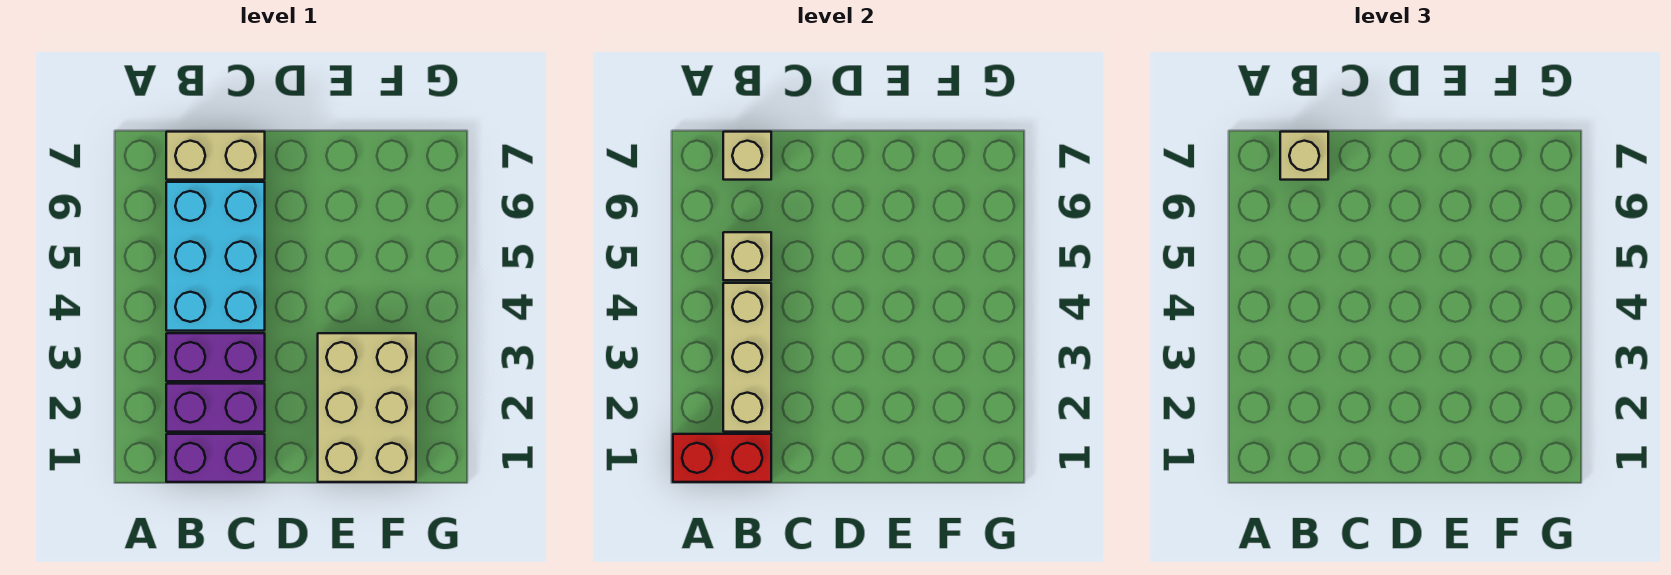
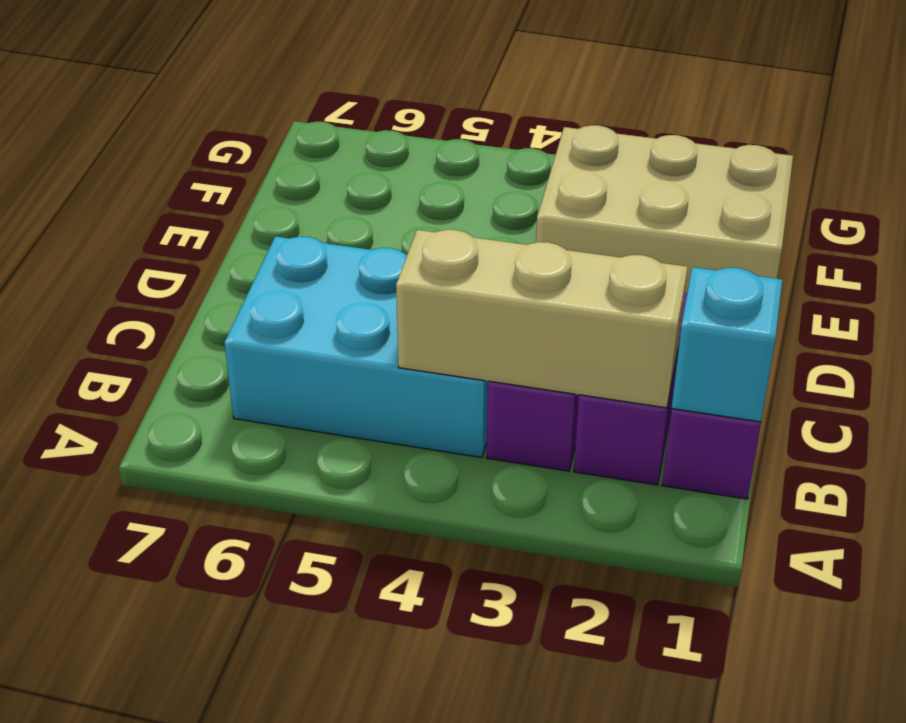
cyan 1x1 brick [671,267,782,422] -> red 1x2 brick [673,434,771,482]
none -> tan 1x2 brick [166,132,265,180]
none -> tan 1x1 brick [723,232,771,280]

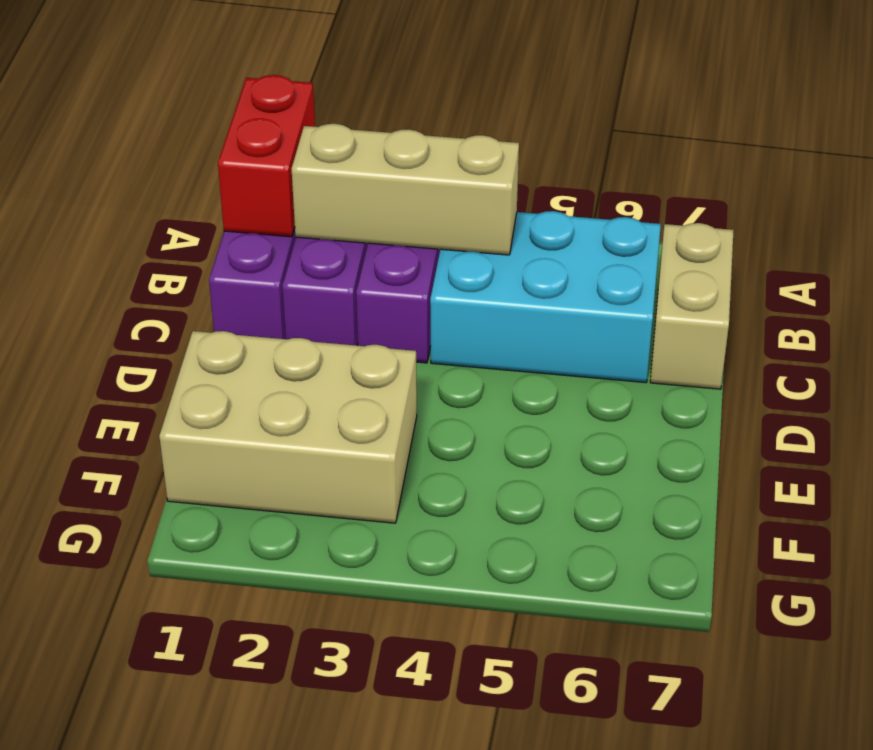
none -> tan 1x1 brick [723,232,771,280]
none -> tan 1x1 brick [723,132,771,180]

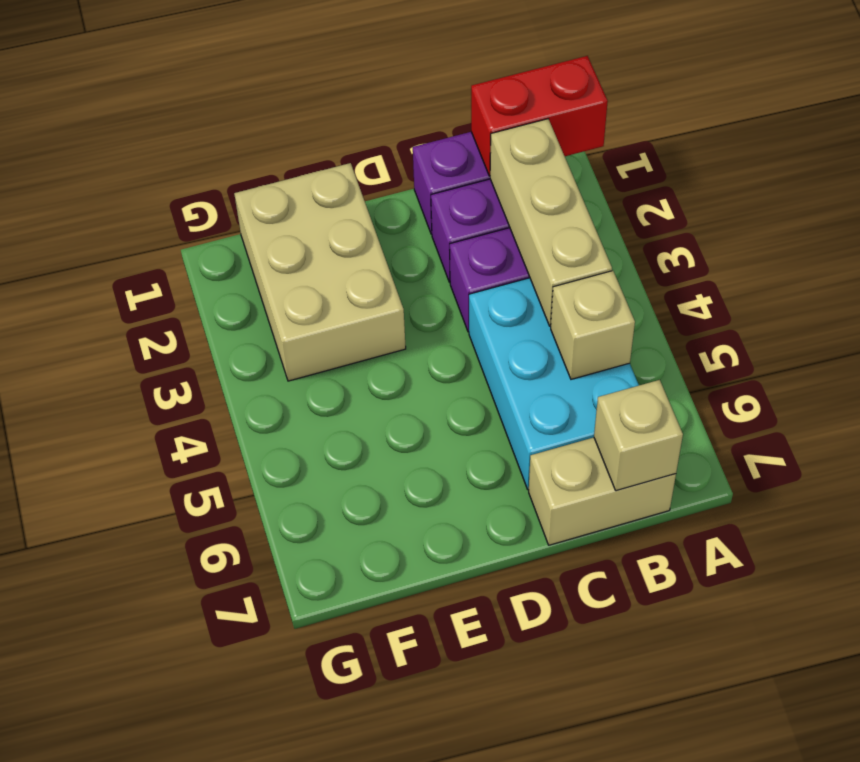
none -> tan 1x1 brick [1280,132,1328,180]

